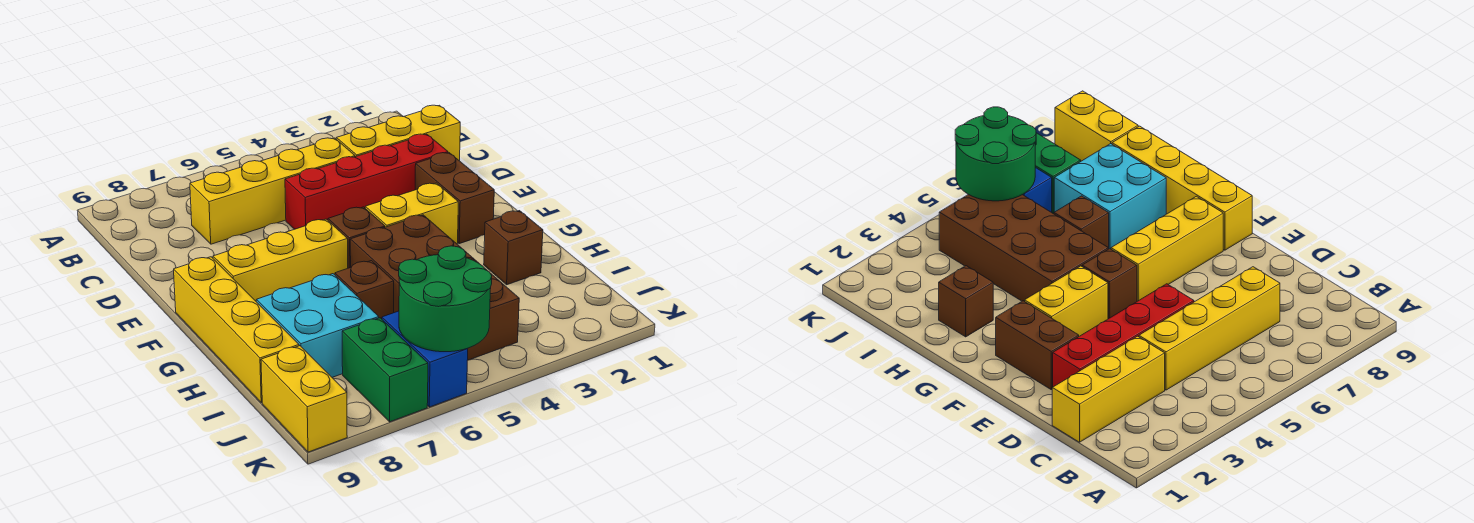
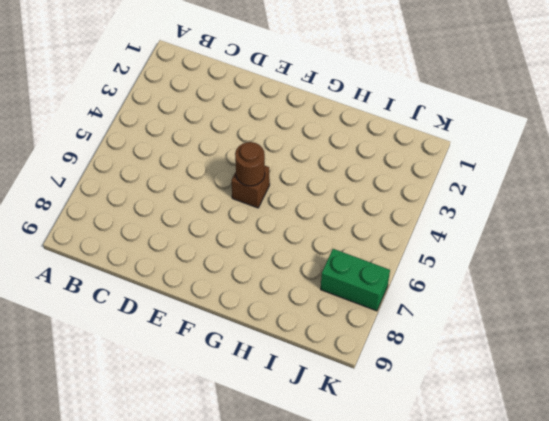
brown 1x1 round brick [235,142,265,186] -> none
none -> yellow 1x3 brick [336,105,460,161]
none -> yellow 1x4 brick [190,138,355,244]
none -> red 1x4 brick [285,134,448,229]

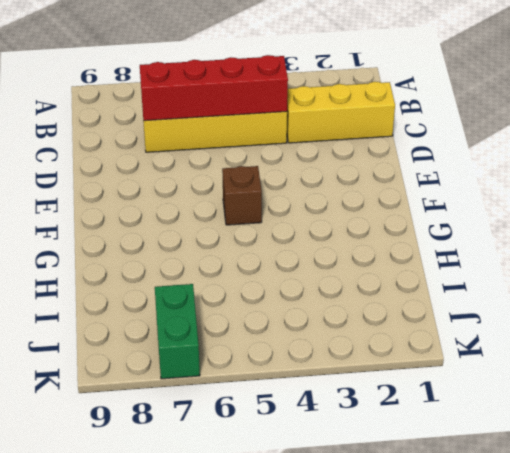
red 1x4 brick [140,55,288,121] -> red 1x4 brick moved to [285,134,448,229]
none -> brown 1x2 brick [415,153,494,244]
none -> yellow 1x2 brick [365,183,458,244]
none -> yellow 1x3 brick [213,219,348,301]

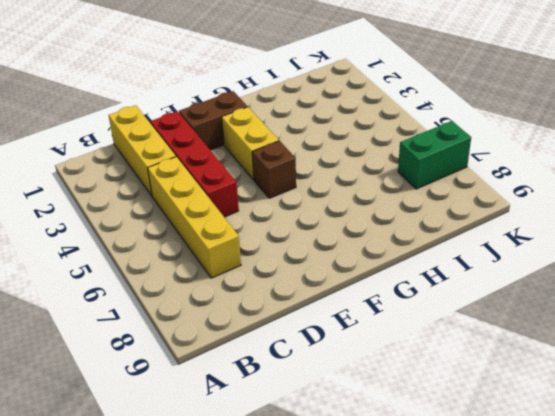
none -> yellow 1x3 brick [213,219,348,301]
none -> yellow 1x4 brick [174,257,299,403]
none -> brown 2x4 brick [350,215,519,360]

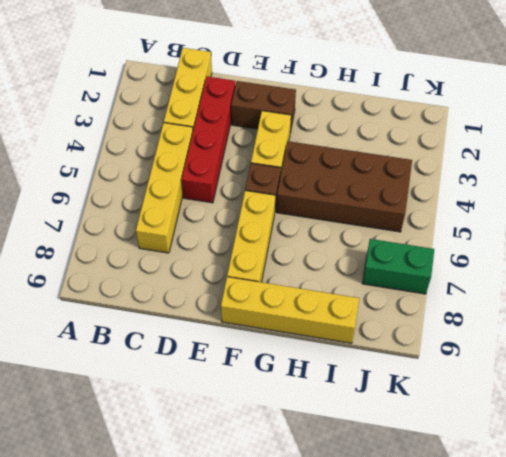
none -> brown 1x1 brick [484,211,543,285]
none -> brown 1x1 brick [335,261,394,319]
none -> cyan 2x2 brick [256,274,379,377]

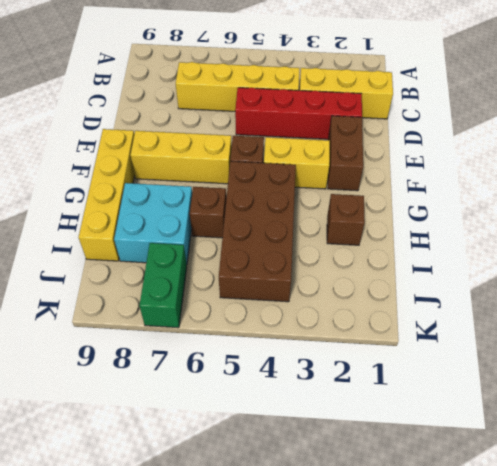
none -> blue 1x2 brick [382,311,468,407]
none -> yellow 1x2 brick [261,346,347,452]
none -> green 2x2 round brick [399,246,492,352]

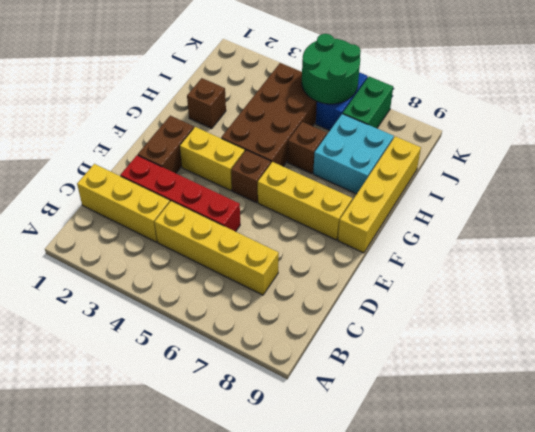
none -> yellow 1x2 brick [261,346,347,452]

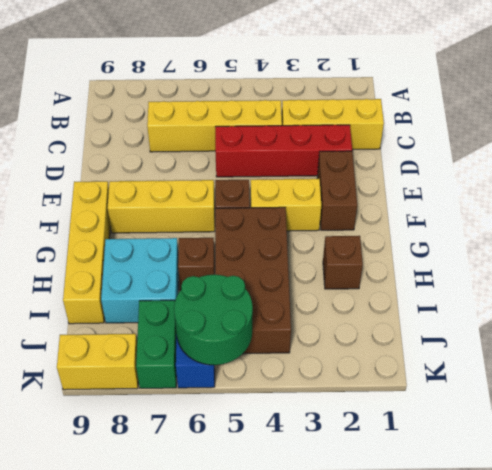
yellow 1x2 brick [57,334,138,390] -> yellow 1x2 brick turned to [261,346,347,452]

